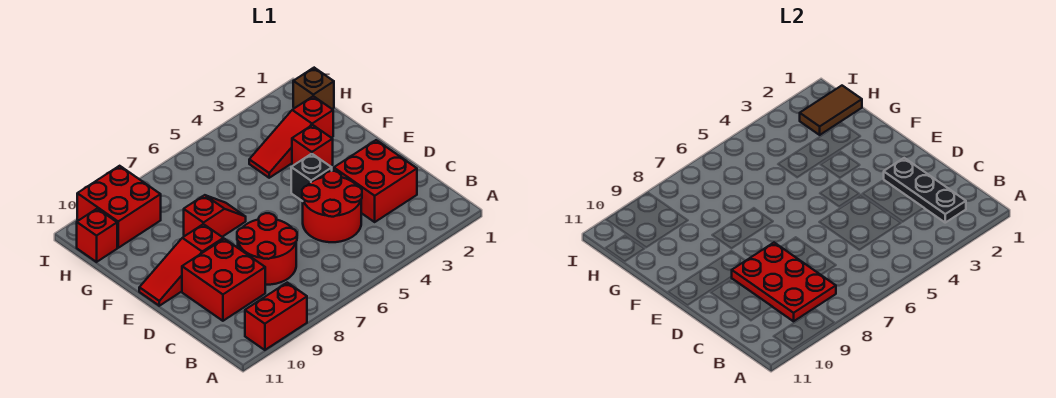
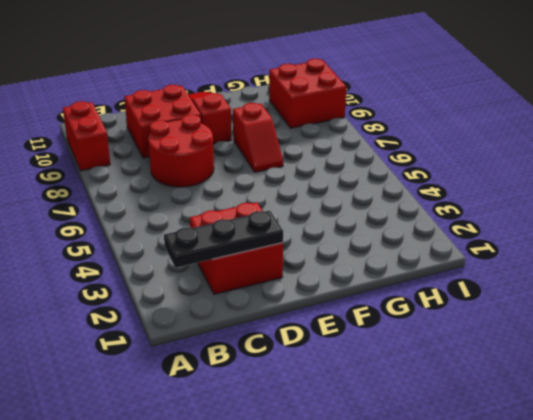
none -> red 2x2 round brick [302,171,362,242]
none -> black 1x1 brick [291,154,332,201]
none -> red 1x1 brick [292,125,333,166]

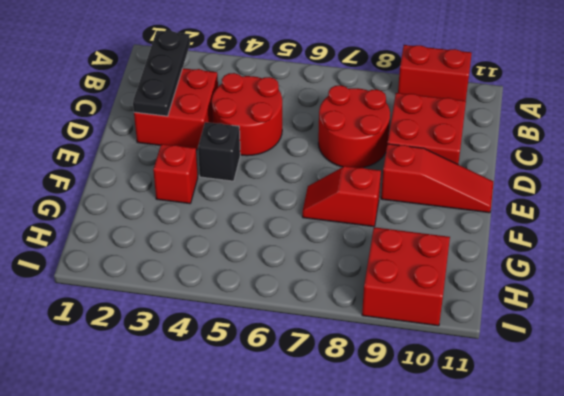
none -> red 1x3 slope [249,96,333,178]
none -> brown 1x1 brick [293,68,334,109]
none -> red 1x1 brick [77,209,117,262]

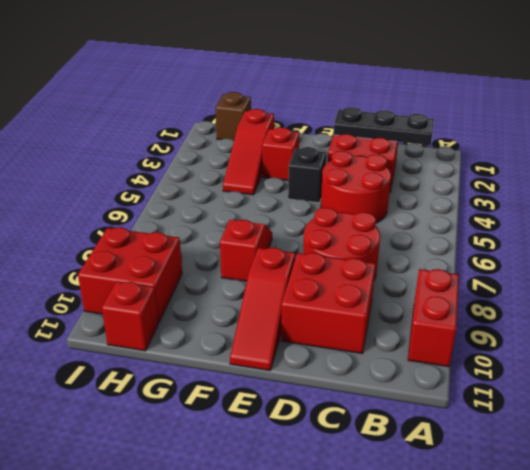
none -> red 2x3 plate [732,243,836,321]
none -> brown 1x2 tile [800,86,862,135]

